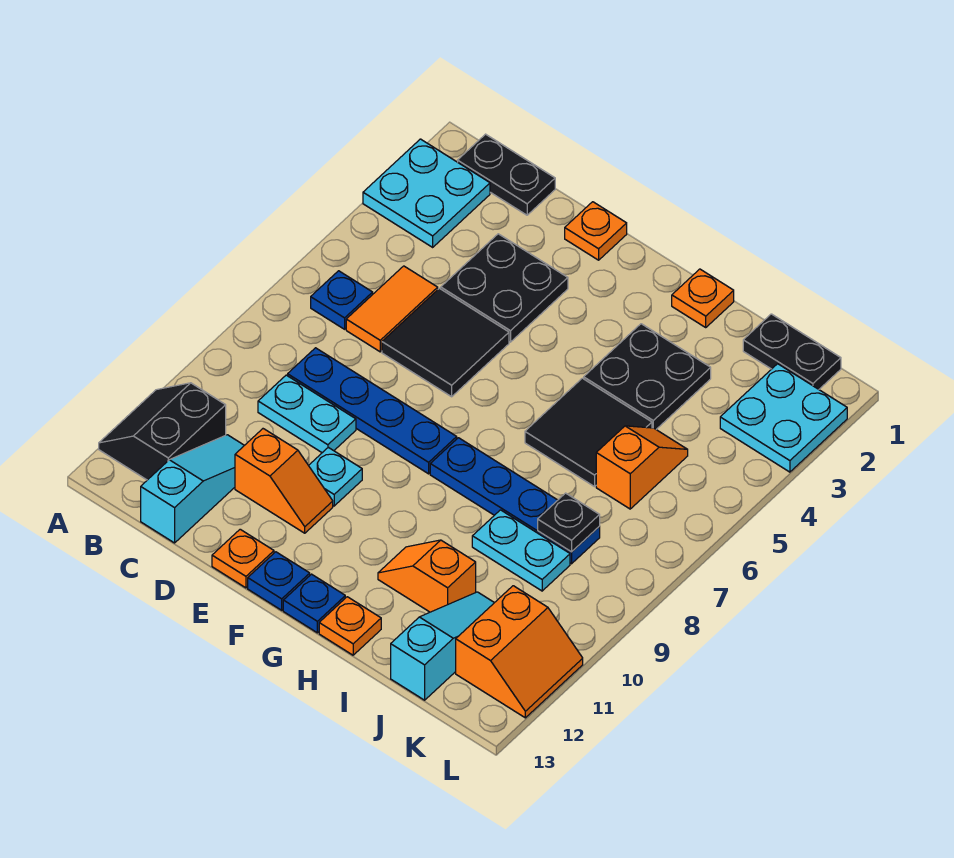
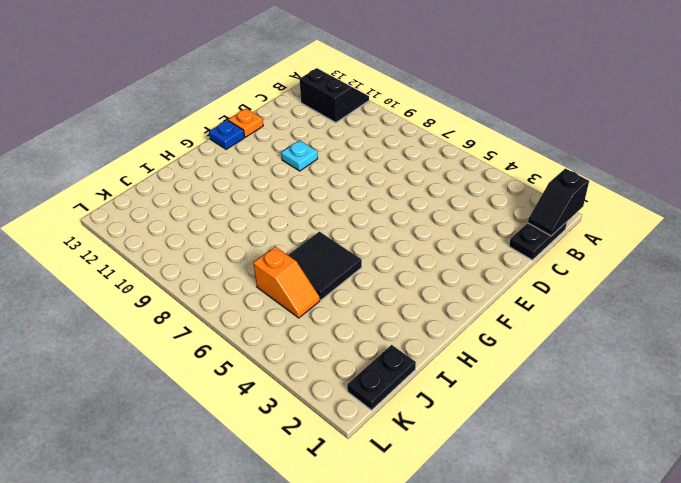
black 1x2 slope [528,168,589,236] -> none
none -> cyan 2x2 plate [363,139,490,247]
none -> blue 1x1 plate [311,271,373,329]
none -> orange 1x2 tile [346,266,438,352]

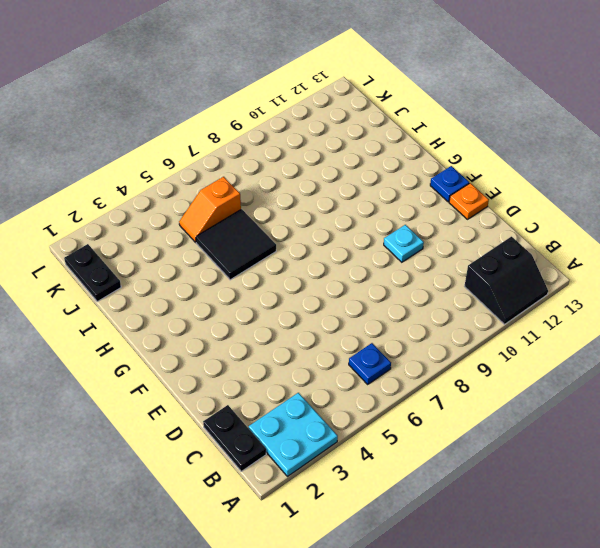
none -> orange 1x2 tile [346,266,438,352]
none -> blue 1x4 plate [288,348,457,474]
none -> cyan 1x2 plate [258,375,356,453]

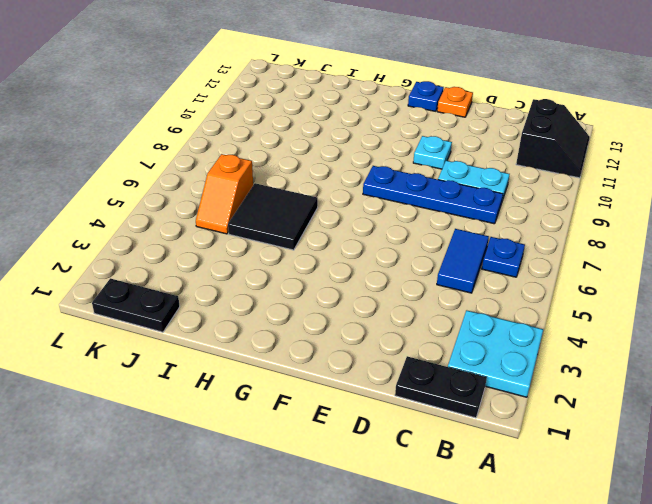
blue 1x2 tile [437,229,489,293] -> orange 1x2 tile [346,266,438,352]
none -> cyan 1x3 slope [141,435,244,543]
none -> black 2x2 plate [441,234,568,342]
none -> black 2x2 tile [382,288,509,397]

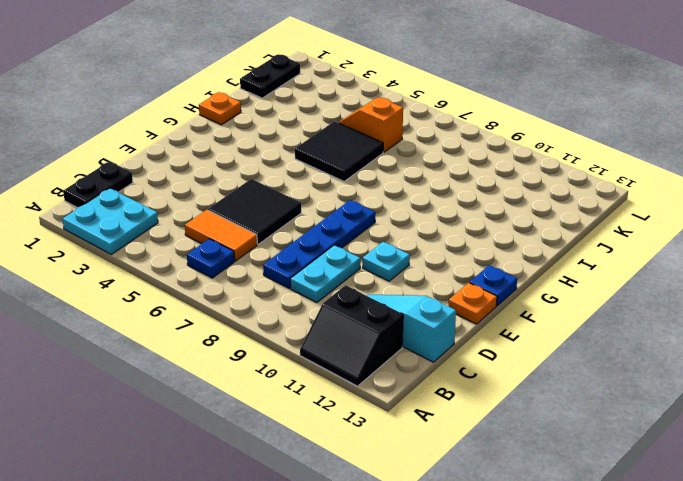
none -> black 2x2 plate [441,234,568,342]
none -> orange 1x2 slope [235,429,333,533]
none -> orange 1x1 plate [565,202,627,260]

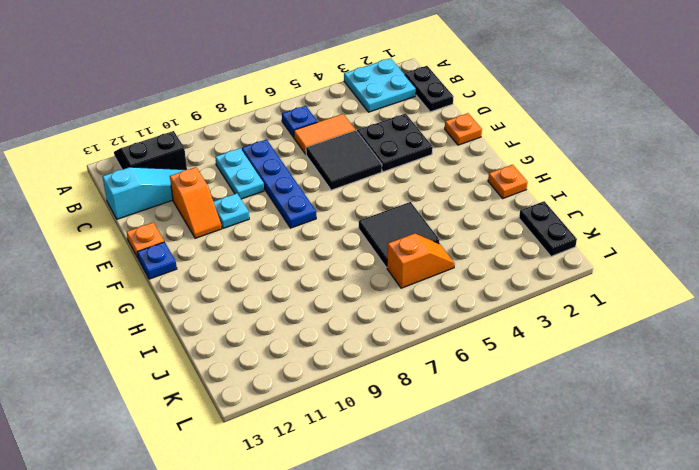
none -> blue 1x4 plate [430,438,600,564]
none -> blue 1x1 plate [283,574,345,633]
none -> black 2x2 plate [584,324,711,429]

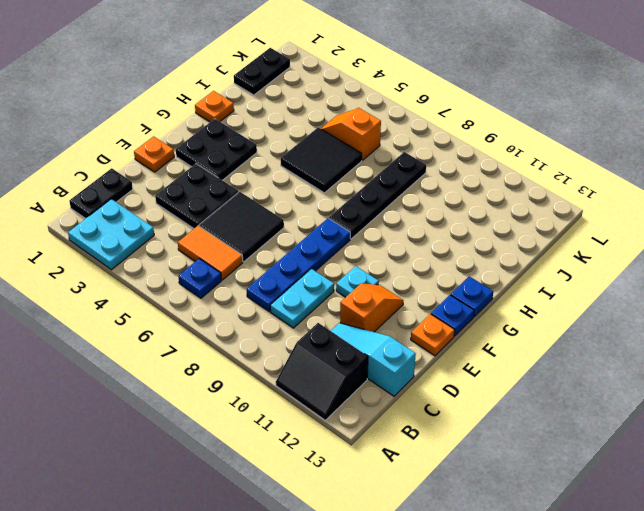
black 2x2 plate [176,119,257,180] -> black 2x2 plate moved to [584,324,711,429]
black 1x4 plate [329,152,426,239] -> blue 1x4 plate [430,438,600,564]
none -> orange 1x2 slope [378,540,476,612]
none -> orange 1x1 plate [319,597,381,655]
none -> cyan 1x2 plate [472,510,570,591]

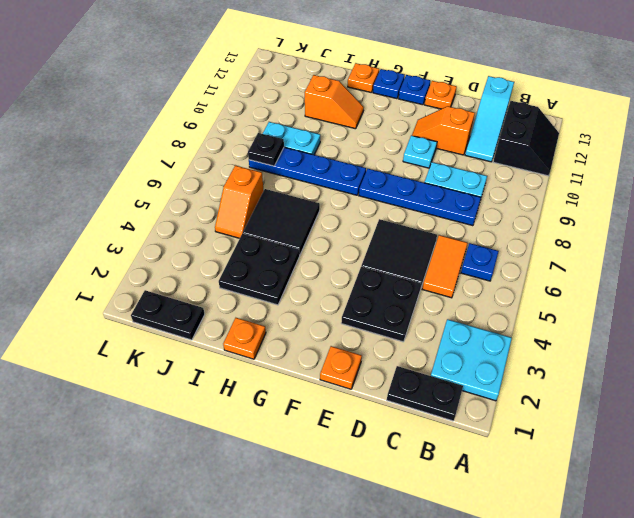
none -> cyan 1x3 slope [391,592,494,700]
none -> cyan 2x2 plate [720,364,847,472]
none -> orange 2x2 slope [456,586,583,718]

